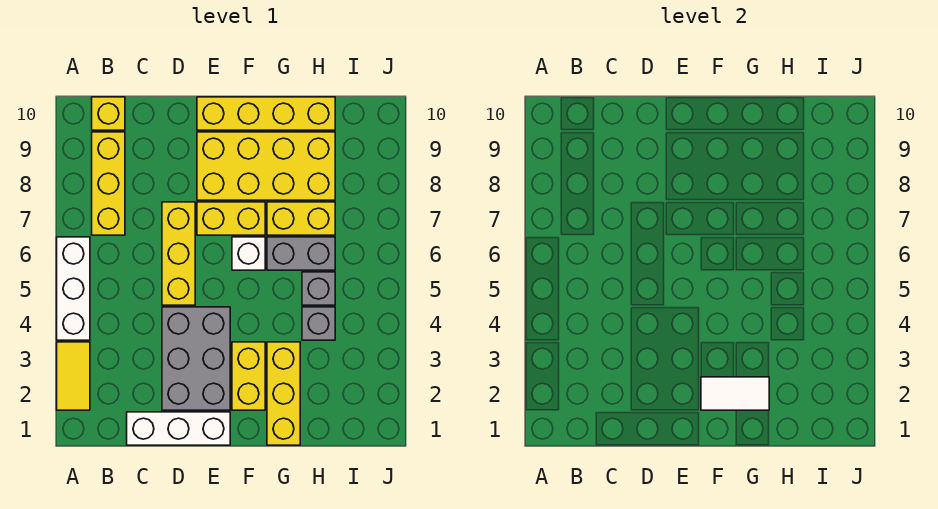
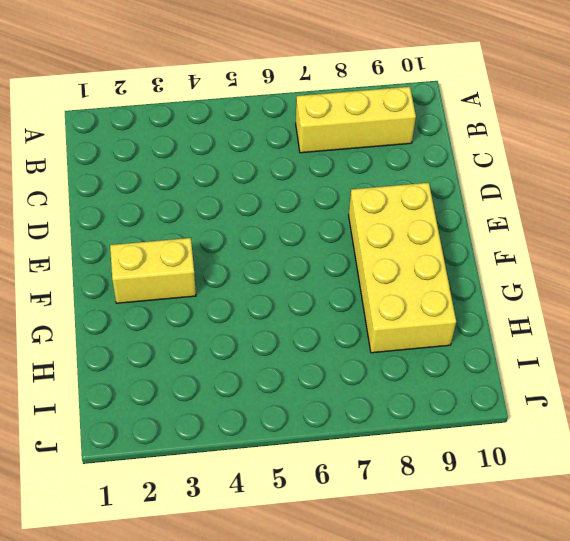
none -> yellow 1x2 tile [57,342,90,410]
none -> white 1x3 brick [57,237,90,340]
none -> yellow 1x1 brick [92,97,125,130]

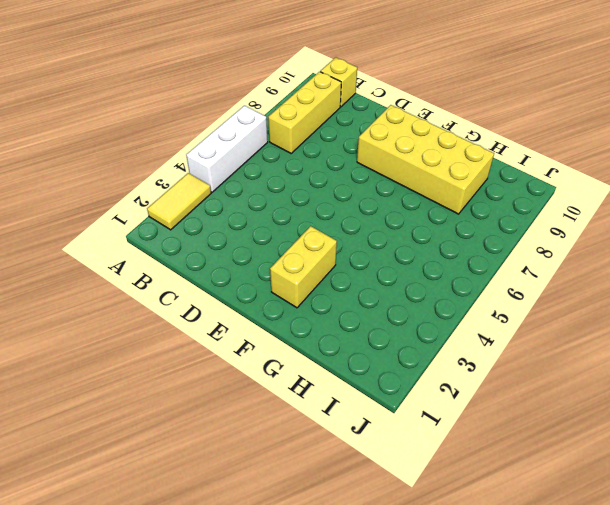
none -> white 1x3 brick [127,412,230,445]
none -> grey 2x3 brick [162,307,230,410]
none -> yellow 1x3 brick [162,202,195,305]

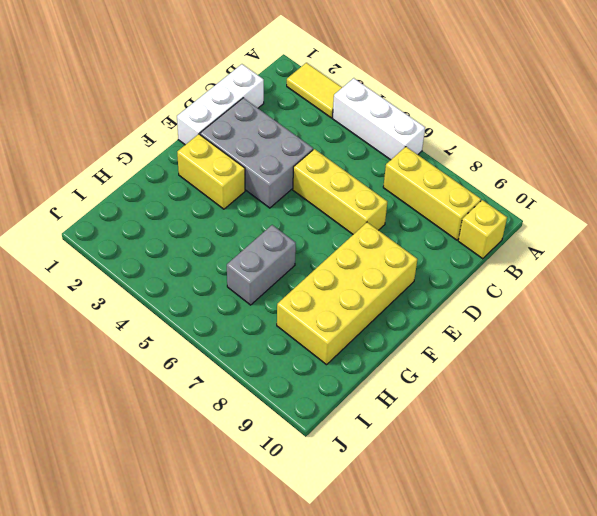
none -> yellow 1x2 brick [197,202,265,235]
none -> yellow 1x4 brick [197,97,335,130]
none -> white 1x1 brick [232,237,265,270]

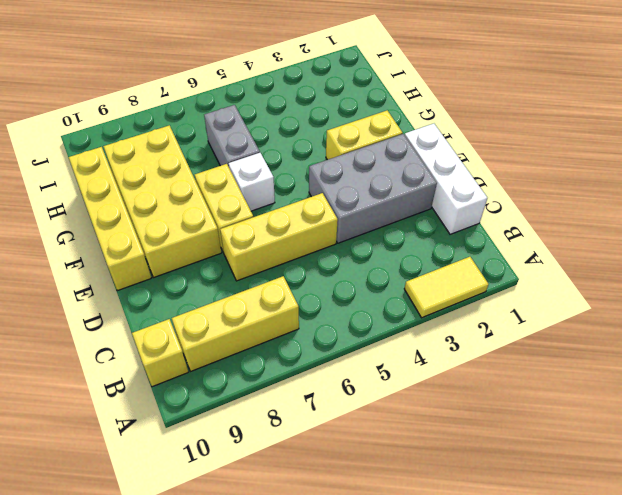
none -> white 1x3 brick [57,237,90,340]
none -> yellow 1x3 brick [267,342,300,445]
none -> yellow 1x2 brick [267,202,335,235]

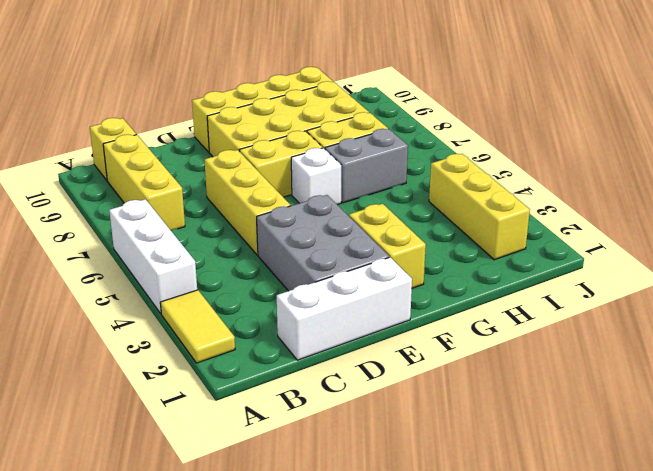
yellow 1x3 brick [429,154,530,260] -> yellow 1x3 brick moved to [267,342,300,445]
none -> grey 1x1 brick [302,307,335,340]
none -> grey 1x1 brick [302,272,335,305]
none -> white 1x2 tile [701,377,769,410]

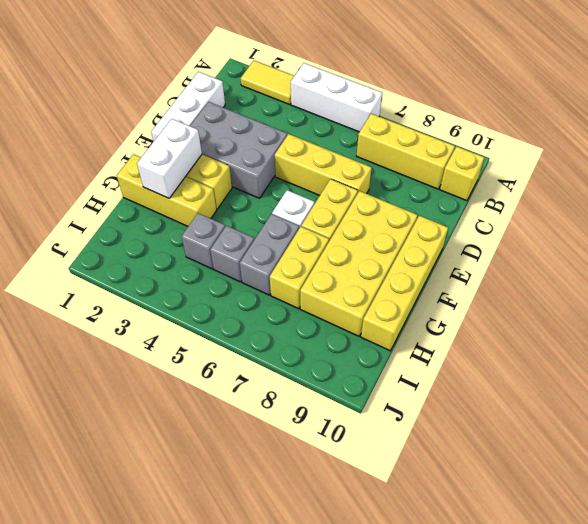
white 1x2 brick [137,119,202,198] -> white 1x2 tile [701,377,769,410]

